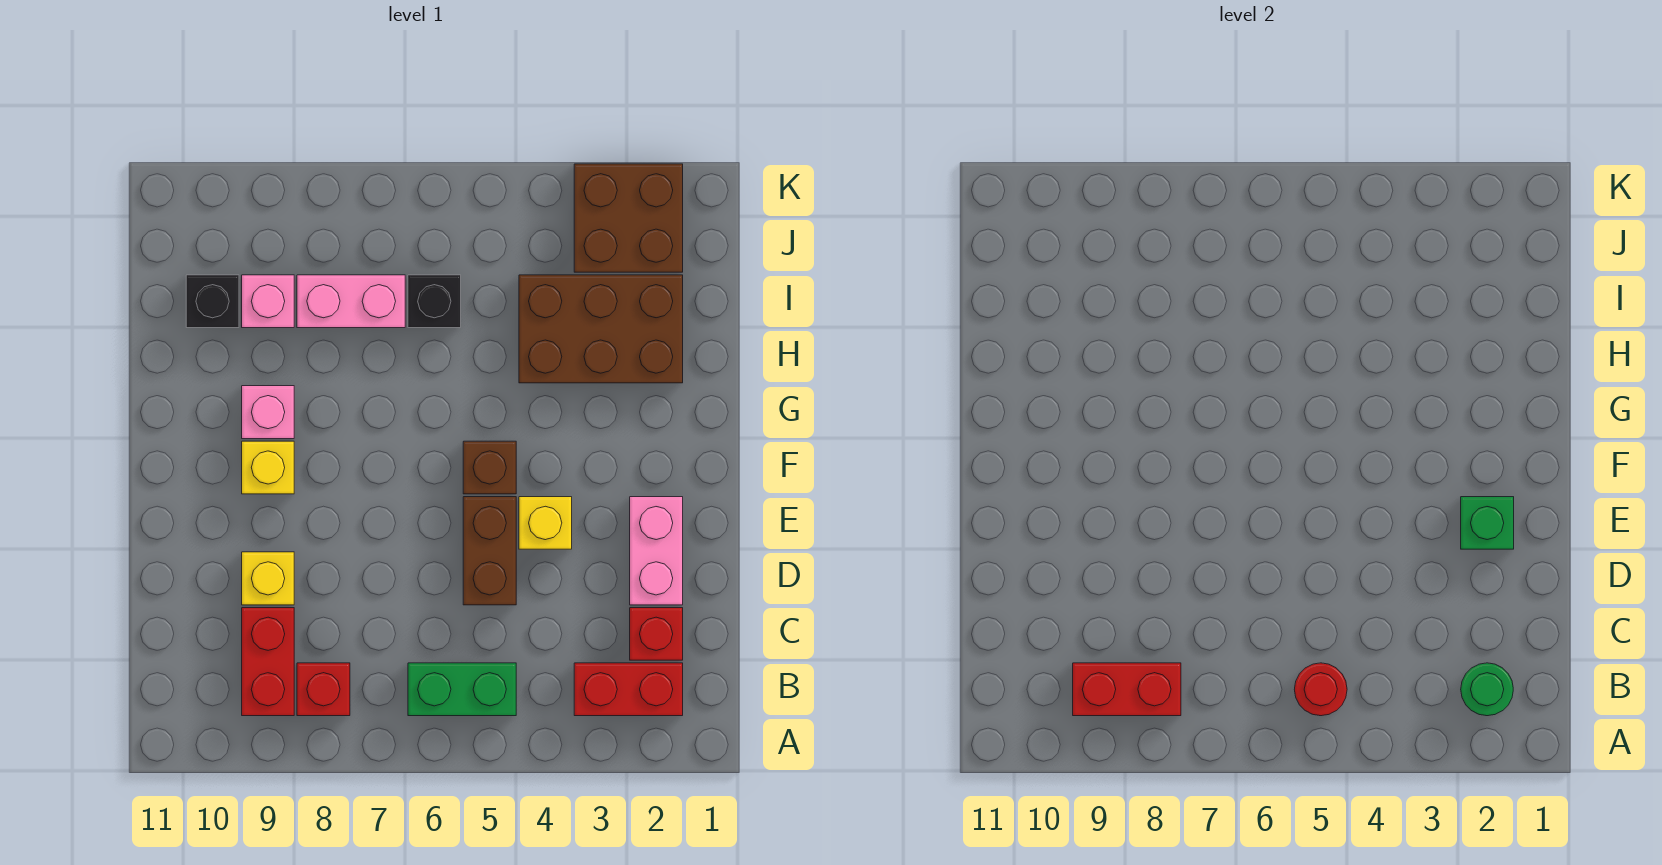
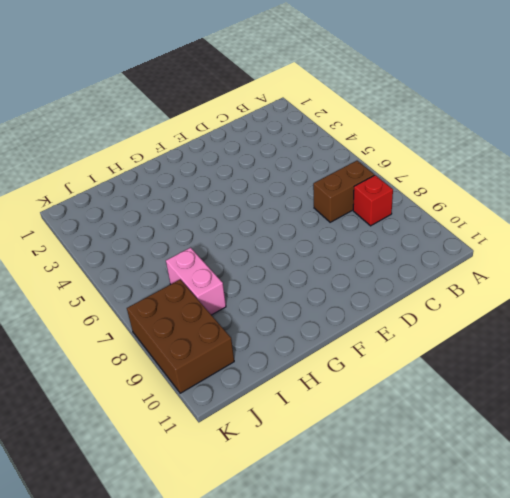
brown 1x2 brick [313,161,374,222] -> brown 1x2 brick moved to [463,497,516,605]
brown 2x3 brick [127,280,234,393] -> brown 2x3 brick moved to [519,275,683,383]
none -> red 1x2 brick [574,663,683,716]
none -> green 1x2 brick [408,663,516,716]
none -> red 1x2 brick [242,608,294,716]

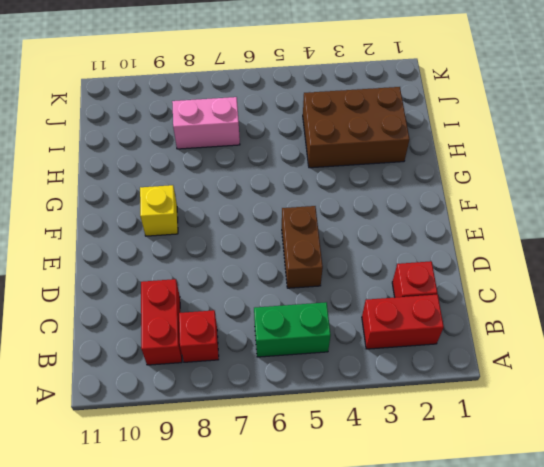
none -> pink 1x2 brick [630,497,683,605]
none -> yellow 1x1 brick [242,552,294,605]
none -> yellow 1x1 brick [519,497,572,549]

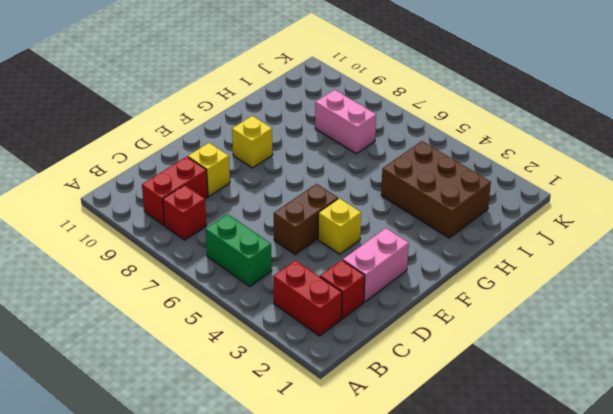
none -> brown 1x1 brick [463,441,516,494]
none -> pink 1x1 brick [242,386,294,439]
none -> black 1x1 brick [408,275,461,328]

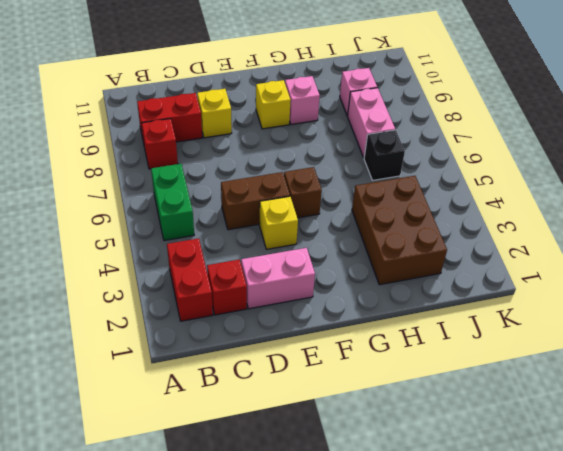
none -> black 1x1 brick [186,275,239,328]
none -> brown 2x2 brick [574,164,683,272]
none -> green 1x1 round brick [1461,663,1513,716]

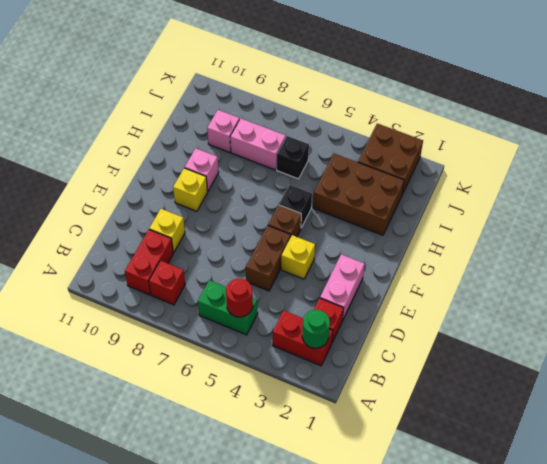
black 1x1 brick [279,184,312,228] -> black 1x1 brick moved to [186,275,239,328]
none -> red 1x2 brick [1073,663,1181,716]
none -> green 1x1 brick [1461,497,1514,549]

